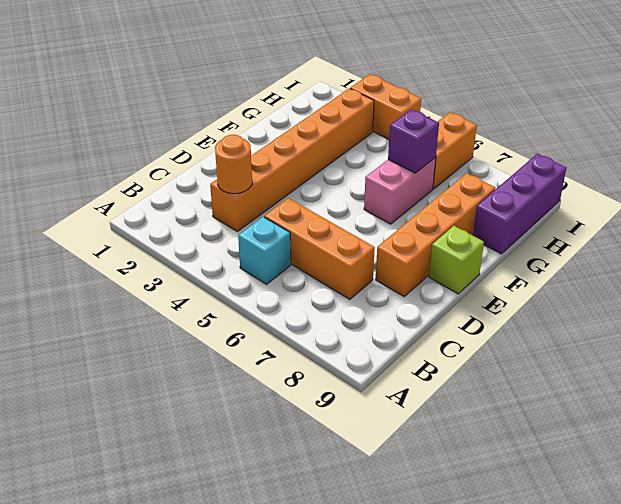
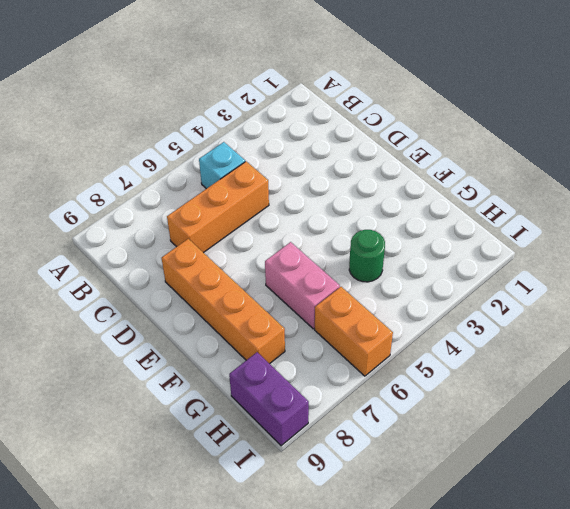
green 1x1 round brick [349,230,385,282] -> none
purple 1x2 brick [229,352,309,446] -> purple 1x3 brick [473,154,566,254]
none -> orange 1x6 brick [210,88,374,231]
none -> lime 1x1 brick [429,226,484,294]

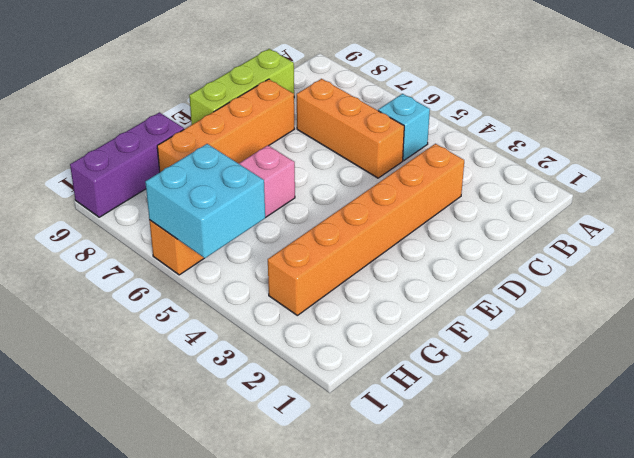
lime 1x3 brick [189,49,294,124] -> lime 1x1 brick [429,226,484,294]
cyan 2x2 brick [145,144,265,258] -> none
none -> orange 1x2 brick [350,74,421,139]
none -> orange 1x1 round brick [215,135,252,194]

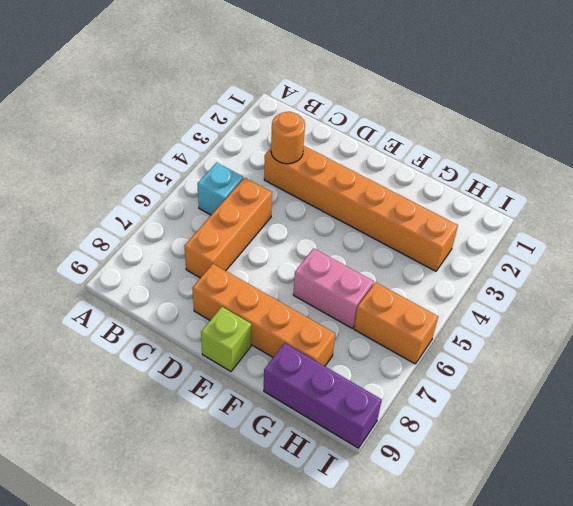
none -> orange 1x2 brick [350,74,421,139]
none -> purple 1x1 brick [388,109,439,173]

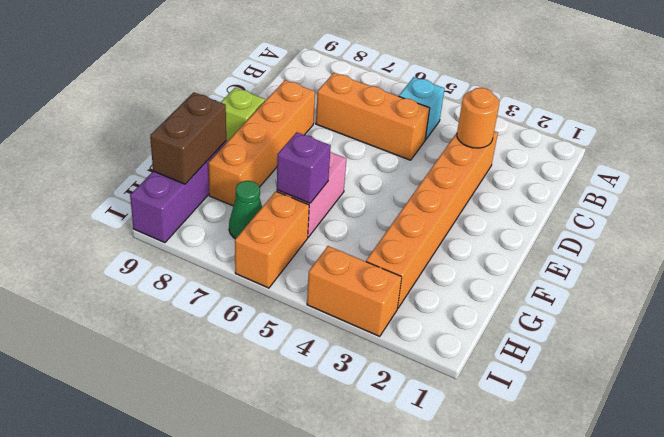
brown 1x2 brick [150,92,226,184] -> none
green 1x1 cone [229,181,262,239] -> none

